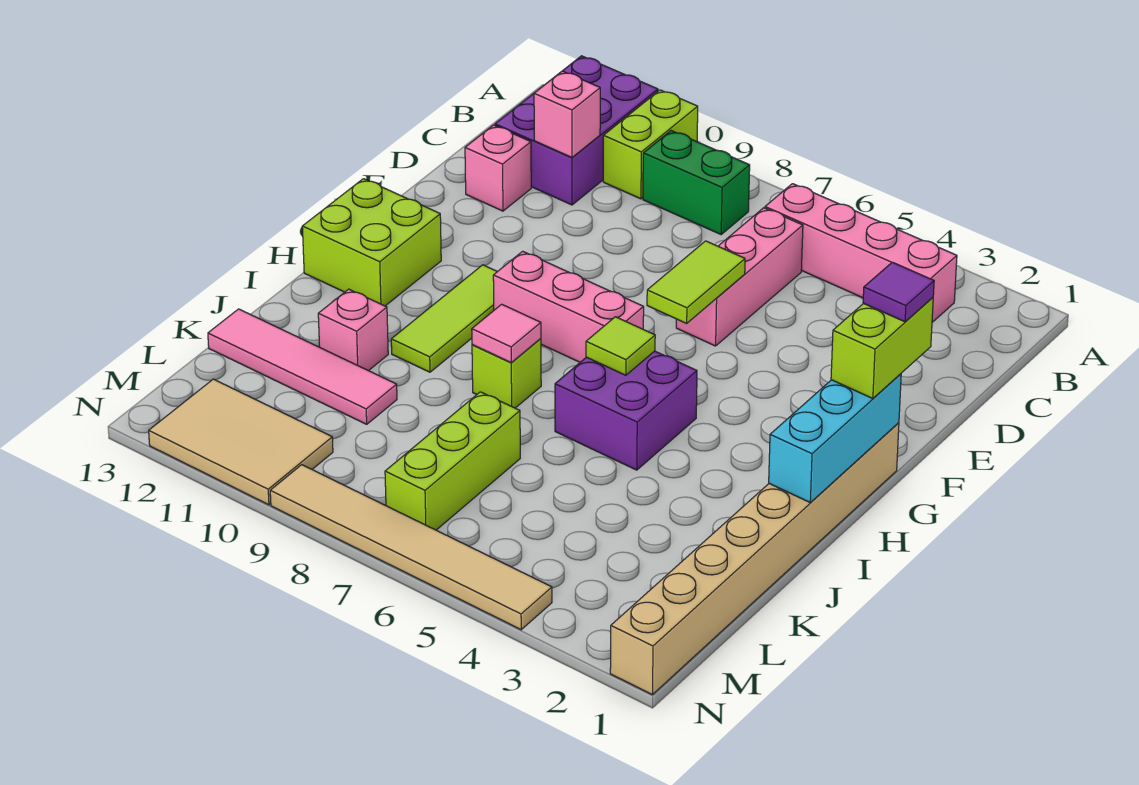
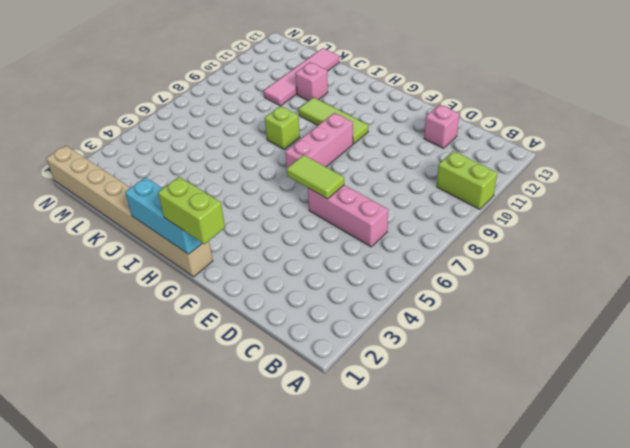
none -> purple 2x3 brick [495,56,658,205]
none -> pink 1x4 brick [765,184,957,322]
none -> green 1x2 brick [643,131,750,234]

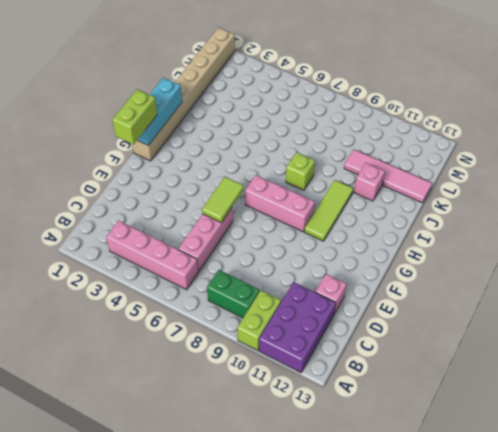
none -> lime 2x2 brick [302,179,441,306]
none -> purple 2x2 brick [555,351,697,470]
none -> lime 1x3 brick [385,392,520,530]

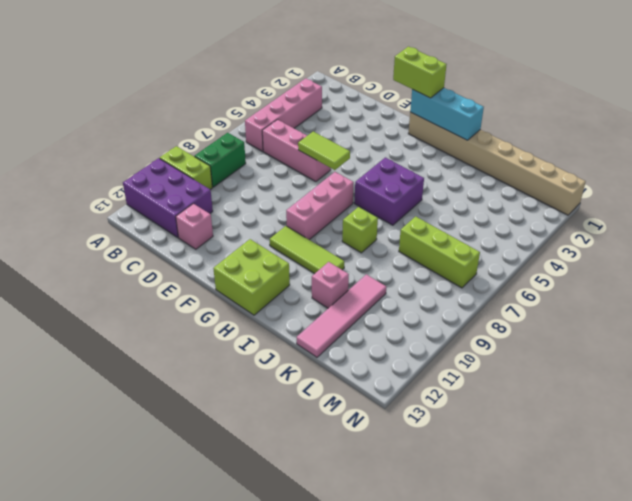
none -> tan 2x3 tile [149,379,333,505]
none -> tan 1x6 tile [270,465,552,630]
none -> pink 1x1 brick [534,71,600,157]

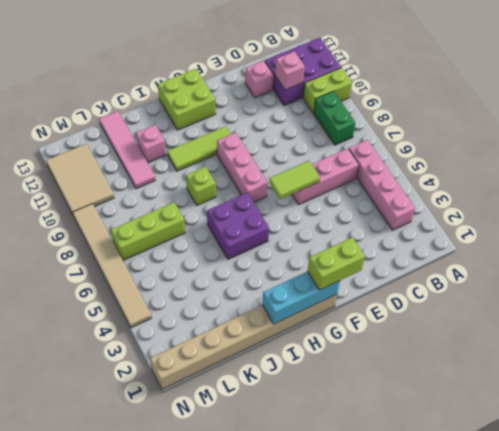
none -> lime 1x1 tile [586,317,655,375]
none -> pink 1x1 tile [472,304,541,362]
none -> purple 1x1 tile [863,262,934,322]

